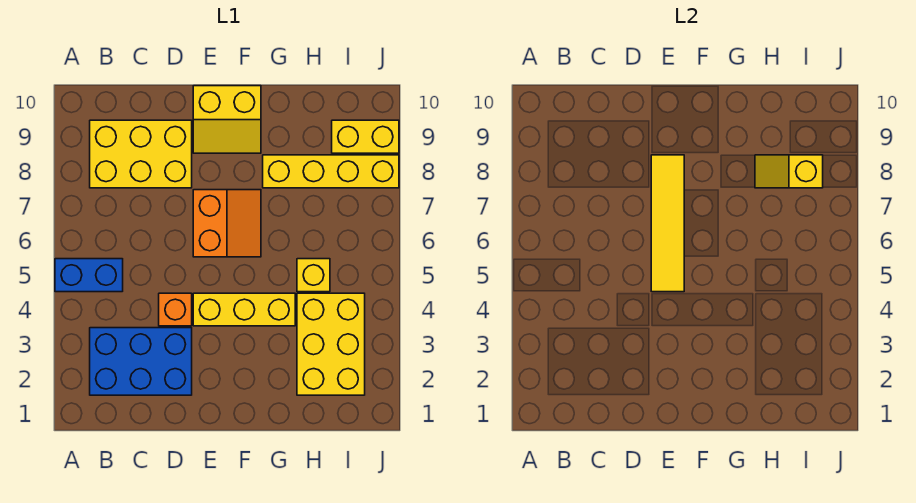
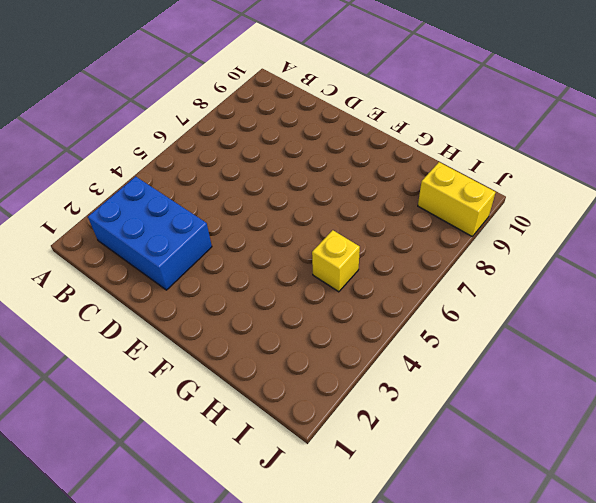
none -> blue 1x2 brick [55,259,123,292]
none -> yellow 2x3 brick [90,120,192,188]
none -> orange 1x1 brick [159,293,192,326]

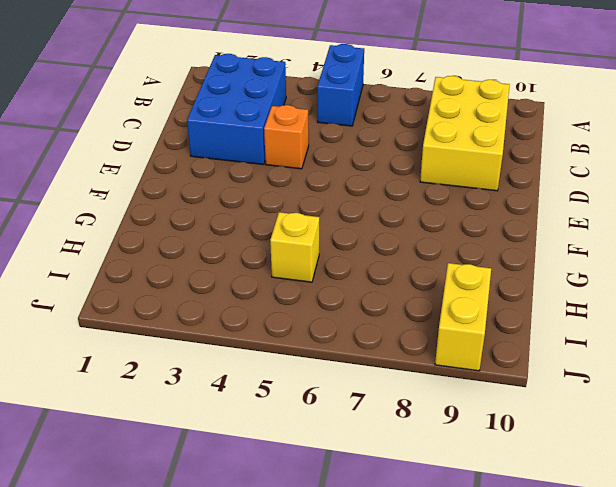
none -> yellow 1x3 brick [193,293,295,326]
none -> orange 2x2 slope [193,190,261,257]
none -> yellow 2x2 slope [193,86,261,153]

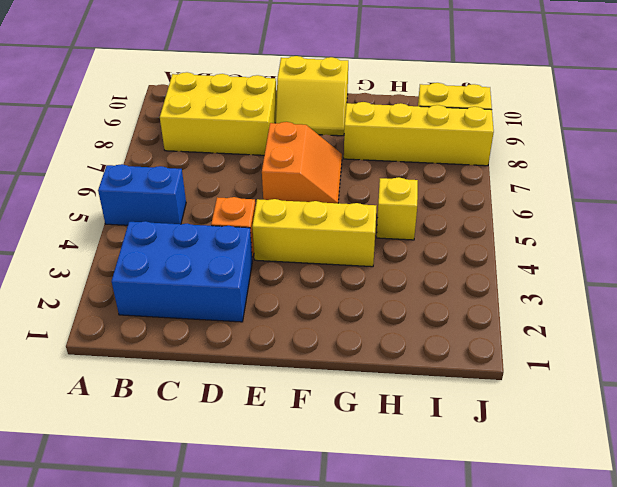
none -> yellow 2x3 brick [297,293,365,395]
none -> yellow 1x4 tile [651,155,684,292]
none -> yellow 1x2 slope [755,155,823,188]

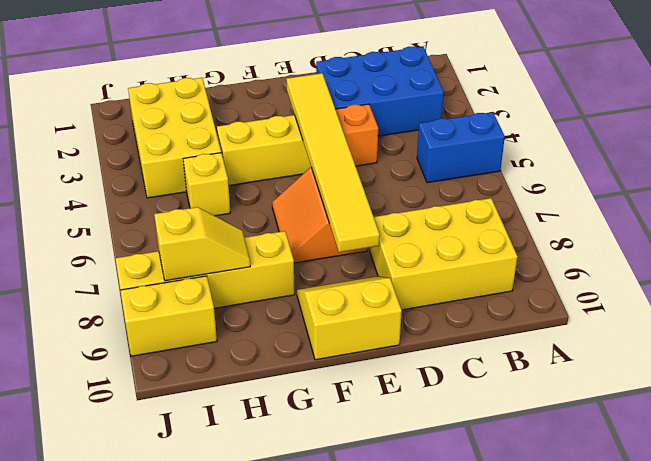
yellow 1x6 tile [286,73,380,252] -> yellow 1x4 tile [651,155,684,292]

